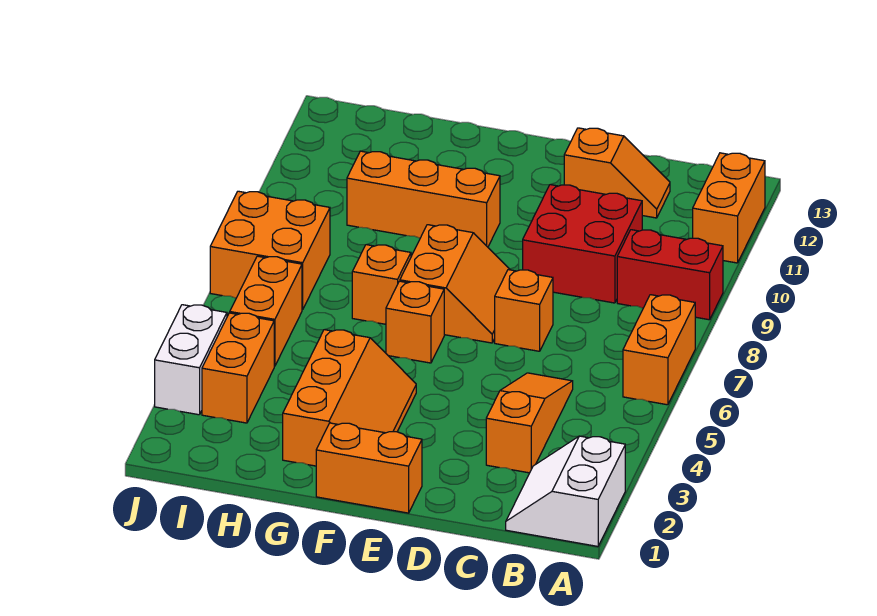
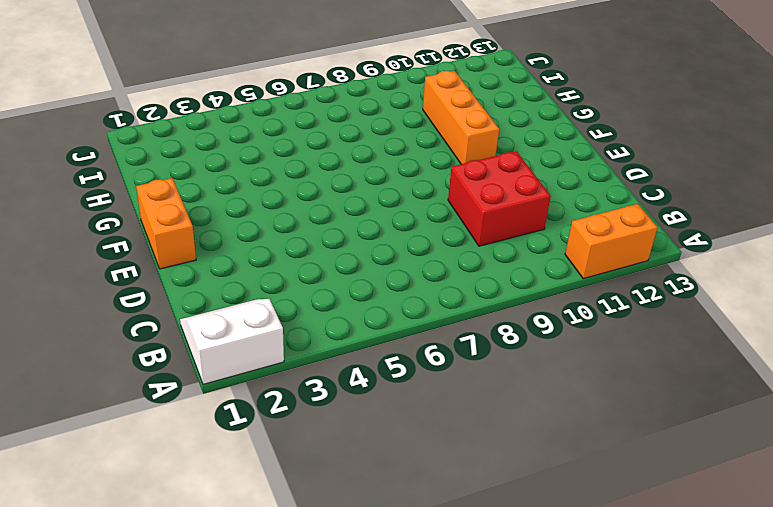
none -> orange 1x2 brick [623,295,695,405]
none -> red 1x2 brick [617,230,723,320]
none -> orange 1x3 slope [486,373,573,473]

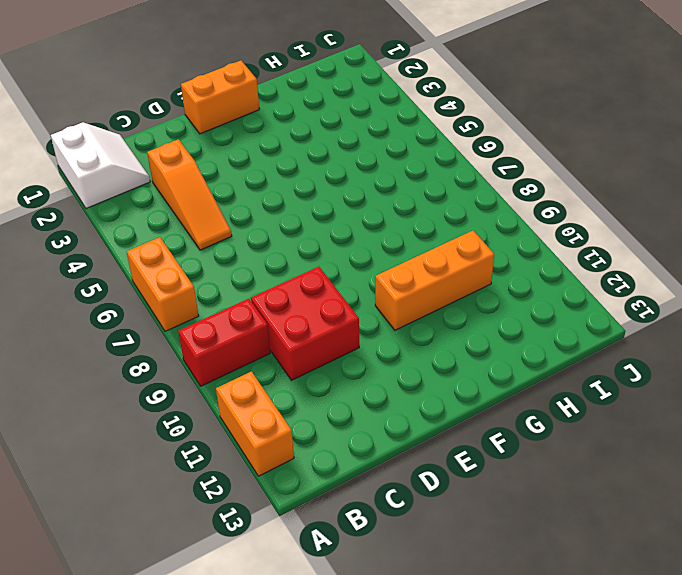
none -> orange 1x2 slope [564,128,670,218]
none -> orange 1x1 brick [495,270,553,351]
none -> orange 2x2 slope [400,225,510,343]

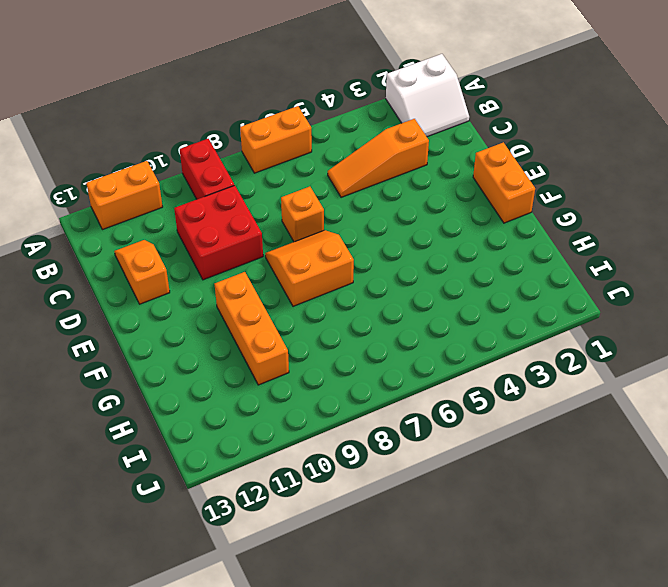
none -> orange 2x3 slope [283,330,416,466]
none -> orange 1x1 brick [386,281,444,363]
none -> orange 1x1 brick [352,245,411,324]

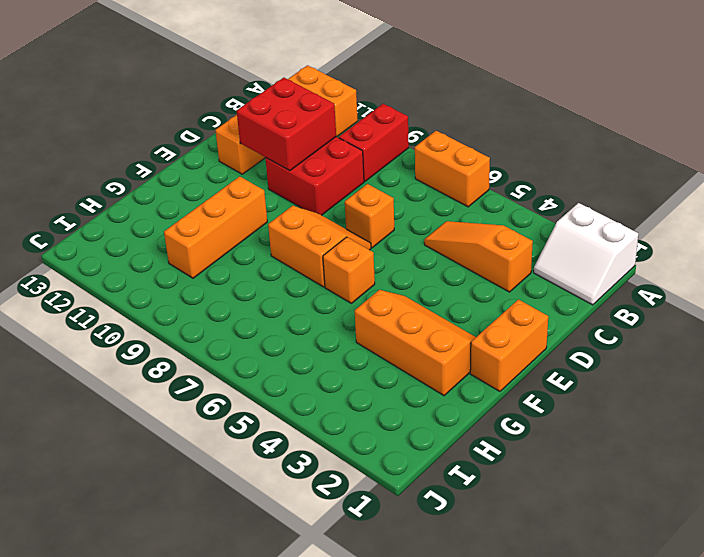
red 2x2 brick [237,78,336,171] -> none
none -> orange 1x1 brick [352,245,411,324]
none -> orange 1x2 brick [202,313,274,423]
none -> orange 1x2 brick [230,256,302,366]

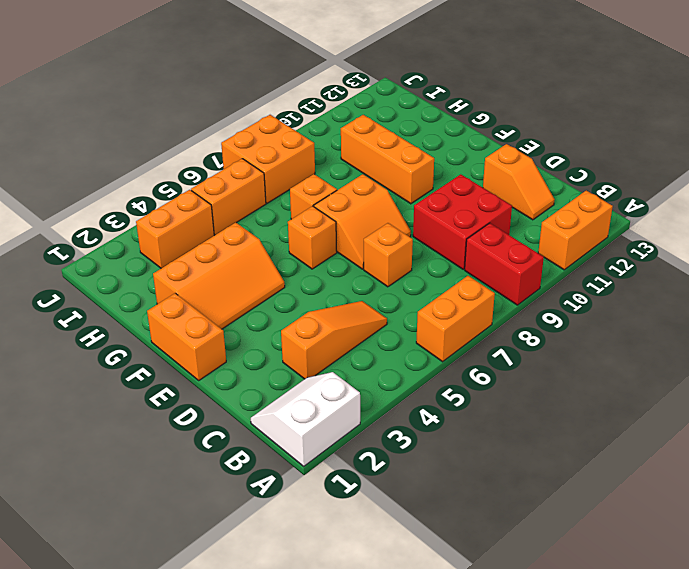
none -> white 1x2 brick [155,305,227,415]

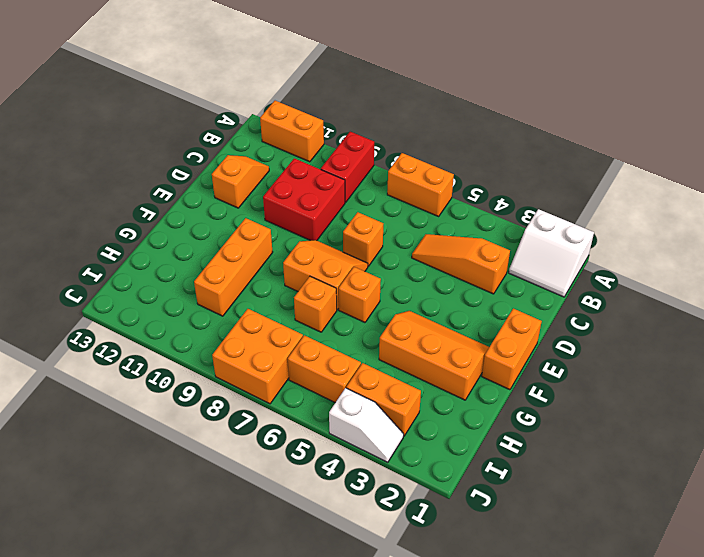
white 1x2 slope [329,388,404,462] -> white 1x2 brick [155,305,227,415]

